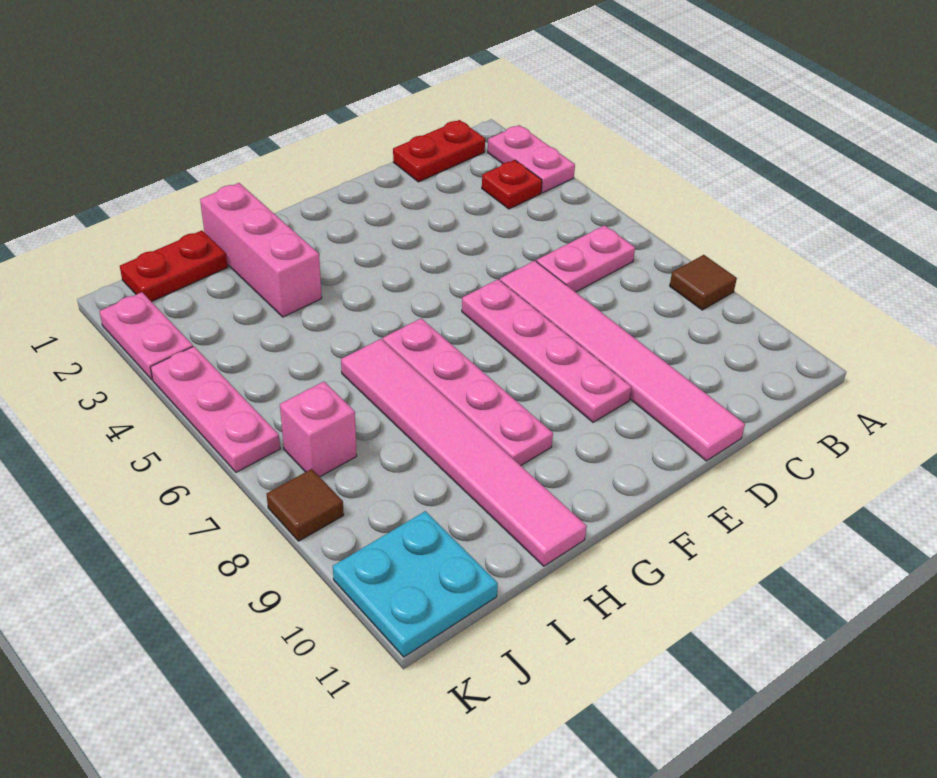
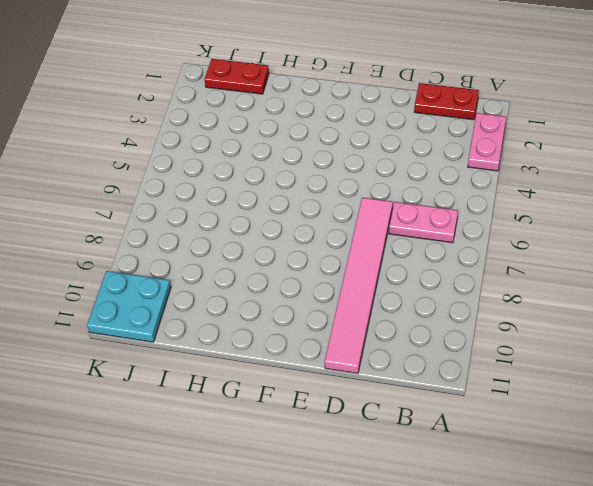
none -> brown 1x1 tile [670,255,737,310]
none -> red 1x1 plate [482,160,542,209]
none -> pink 1x4 plate [462,279,632,422]

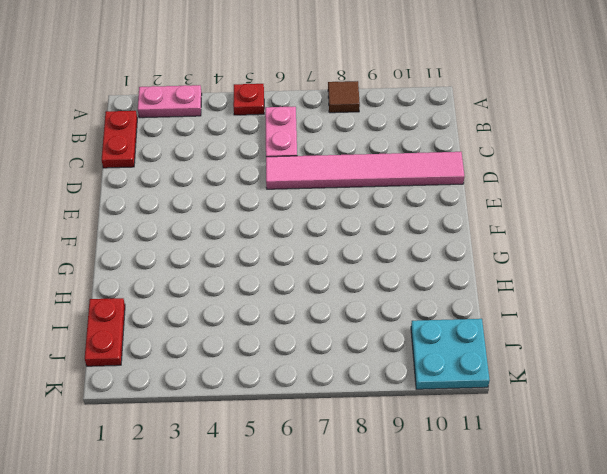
red 1x1 plate [233,84,264,115] -> red 1x1 plate moved to [482,160,542,209]
none -> pink 1x4 plate [462,279,632,422]
none -> pink 1x4 plate [383,318,553,466]
none -> pink 1x3 brick [200,183,322,317]

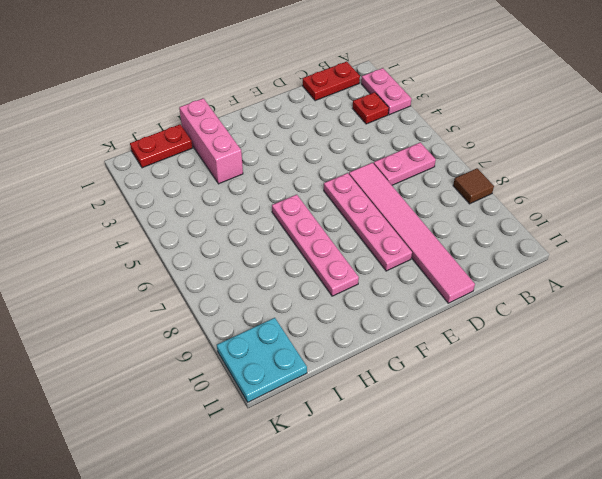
none -> pink 1x6 tile [341,339,587,566]
none -> pink 1x1 brick [280,382,357,477]
none -> pink 1x2 plate [99,292,193,380]

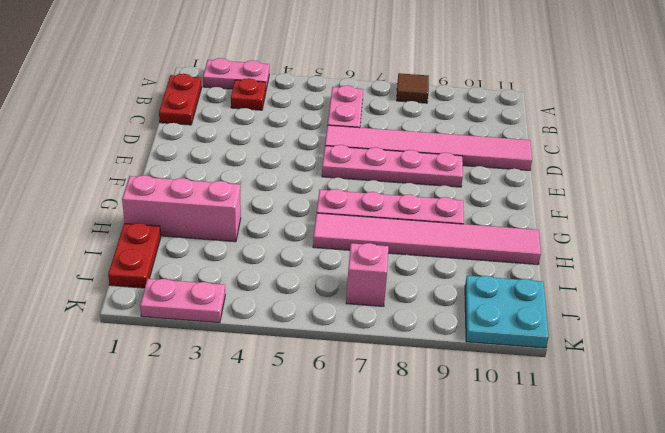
none -> pink 1x3 plate [151,346,280,472]
none -> brown 1x1 tile [267,469,344,541]

